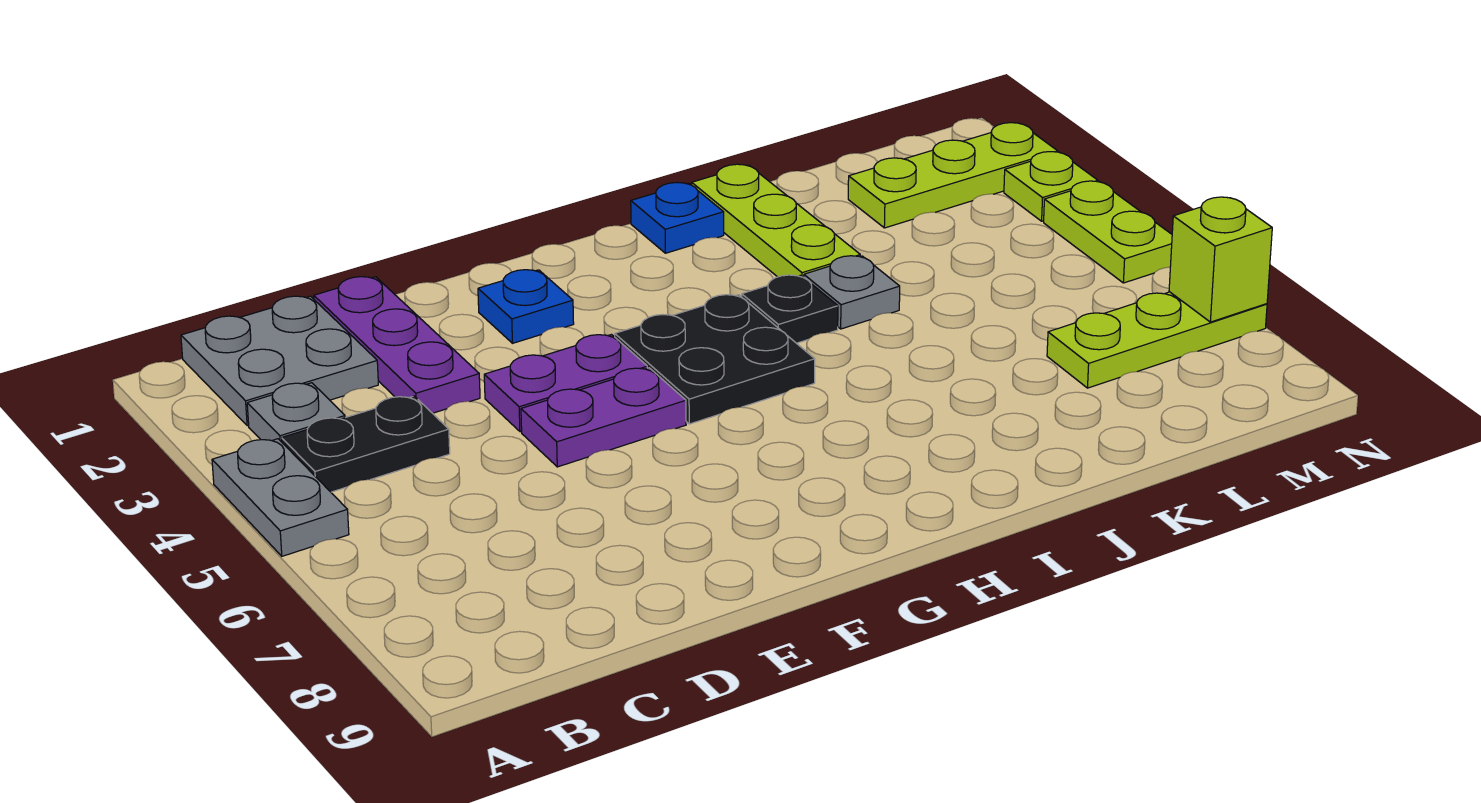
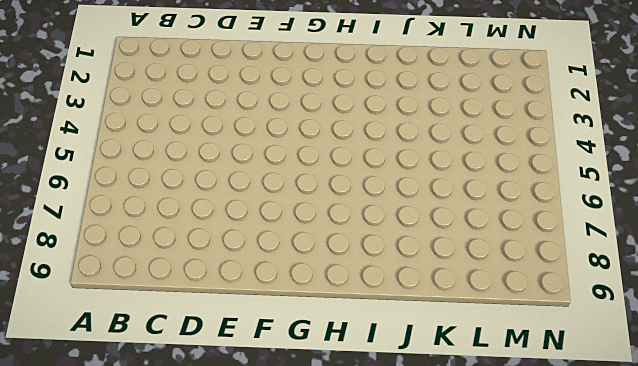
none -> grey 1x2 plate [212,439,349,556]
none -> grey 2x2 plate [181,296,378,426]
none -> grey 1x1 plate [247,383,345,442]

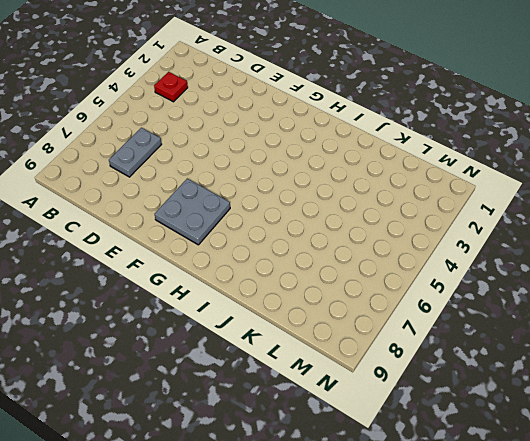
red 1x1 plate [154,72,188,102] -> grey 1x1 plate [247,383,345,442]
grey 1x2 plate [109,128,162,177] -> grey 1x2 plate moved to [212,439,349,556]
grey 2x2 plate [155,179,230,245] -> grey 2x2 plate moved to [181,296,378,426]
none -> black 1x2 plate [282,396,450,492]
none -> purple 1x3 plate [314,277,480,413]
none -> purple 1x2 plate [484,335,647,432]

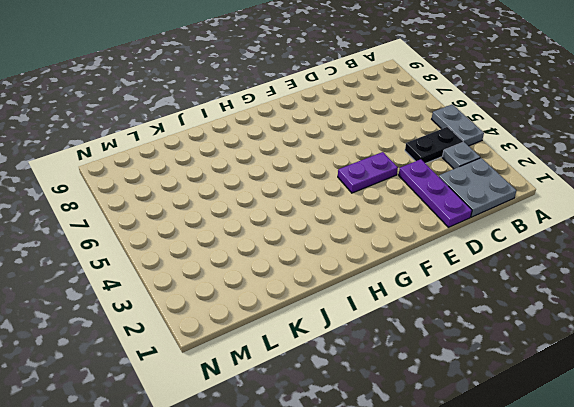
none -> purple 1x2 plate [521,368,686,467]
none -> blue 1x1 plate [478,270,574,343]
none -> black 2x2 plate [615,295,815,424]

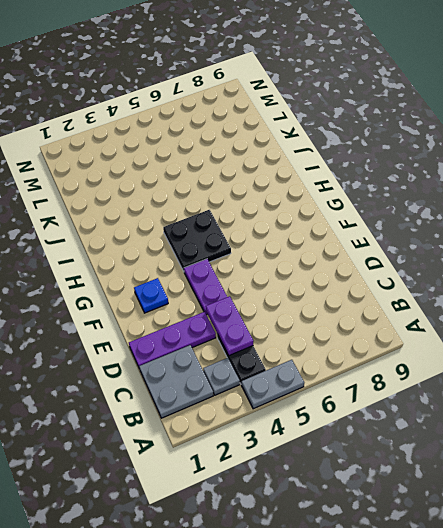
purple 1x2 plate [206,296,253,355] -> purple 1x2 plate moved to [521,368,686,467]
none -> blue 1x1 plate [631,182,724,253]
none -> black 1x1 plate [742,275,838,343]
none -> lime 1x3 plate [692,164,860,277]

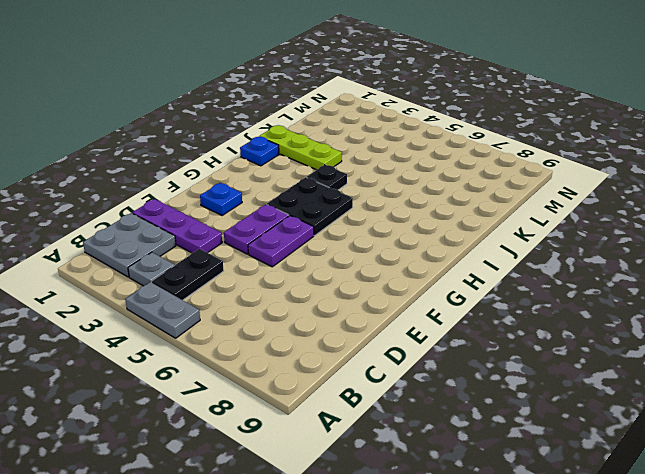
none -> grey 1x1 plate [804,256,900,329]
none -> lime 1x3 plate [848,123,1058,228]
none -> lime 1x3 plate [1047,292,1267,388]

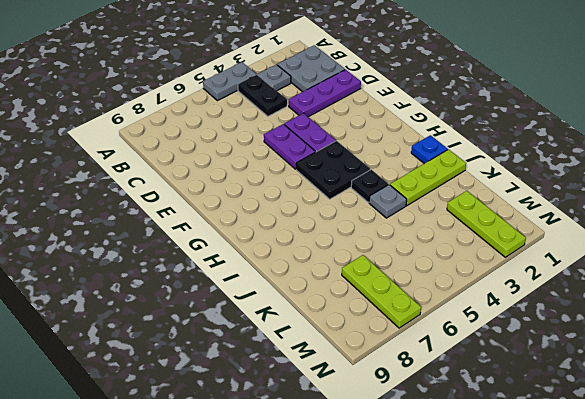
none -> blue 1x1 plate [478,270,574,343]
none -> lime 1x1 plate [1004,152,1098,221]
none -> lime 1x2 plate [1044,181,1172,283]

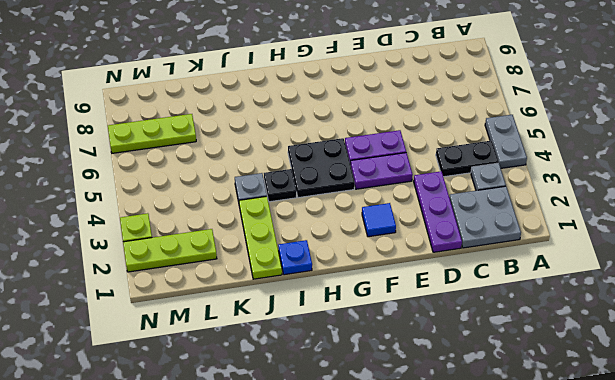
blue 1x1 tile [362,203,396,237] -> blue 1x1 plate [478,270,574,343]
none -> lime 1x2 plate [1044,181,1172,283]
none -> lime 1x1 brick [1169,197,1272,322]

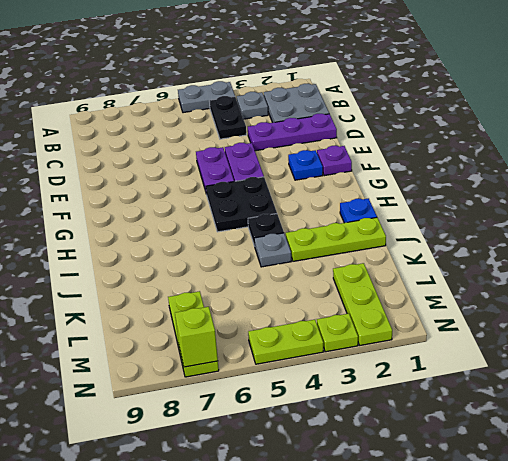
purple 1x1 plate [317,146,352,176] -> none

